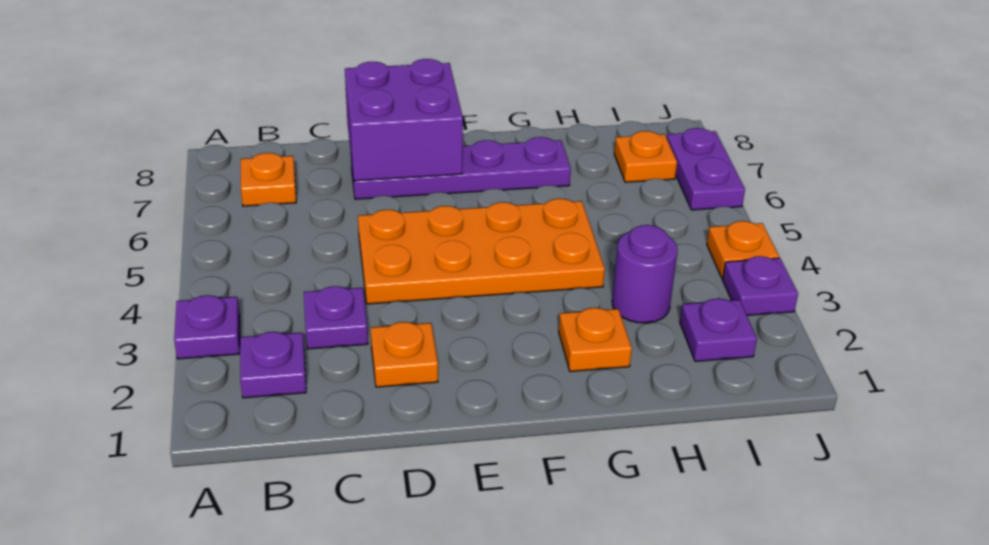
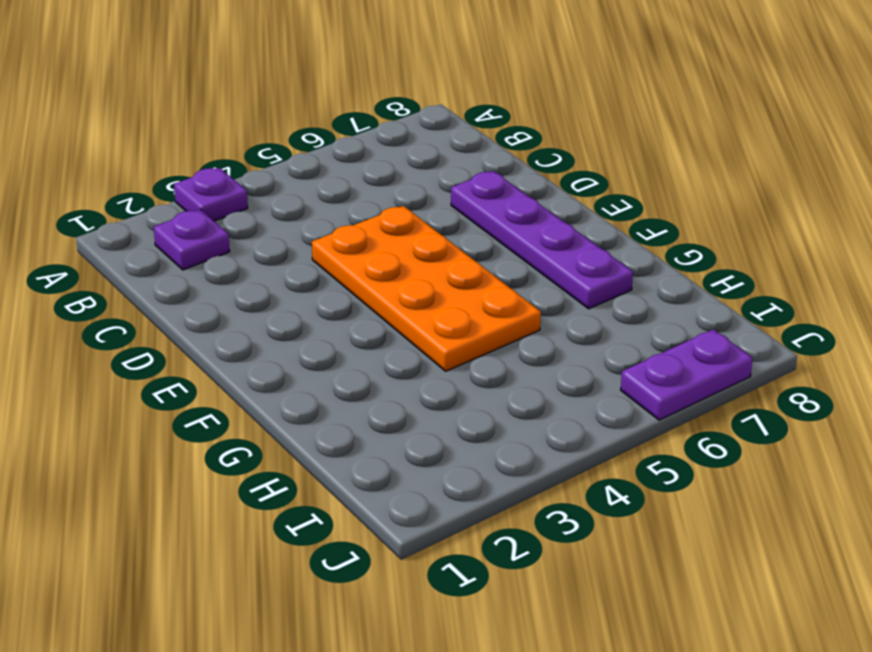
none -> orange 1x1 plate [241,153,296,206]
none -> purple 1x1 plate [304,286,368,349]
none -> orange 1x1 plate [371,322,438,387]

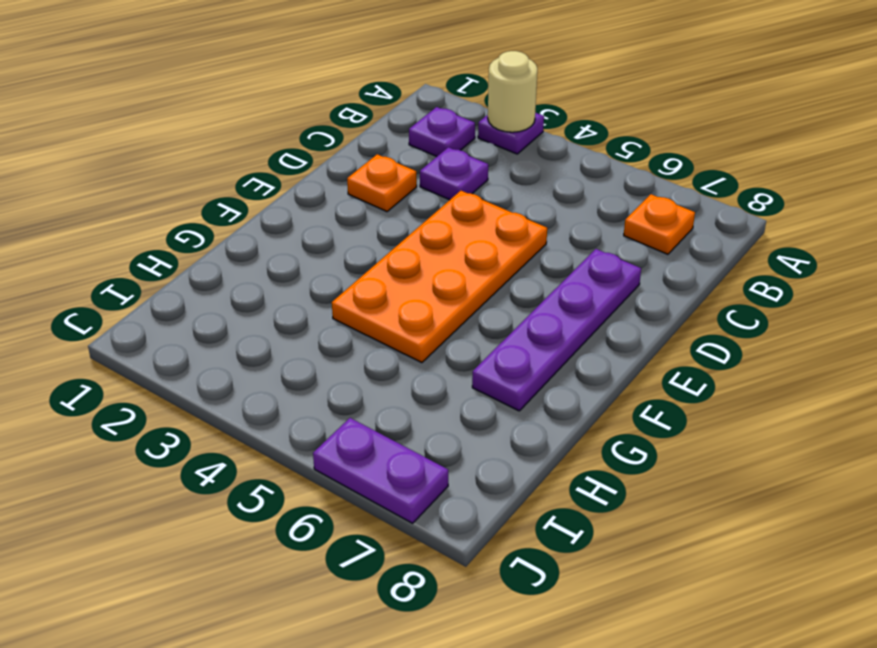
tan 1x1 round brick [488,51,537,132] -> none
none -> orange 1x1 plate [559,308,632,372]
none -> purple 1x1 round brick [612,225,678,323]
none -> purple 1x1 plate [680,299,757,361]

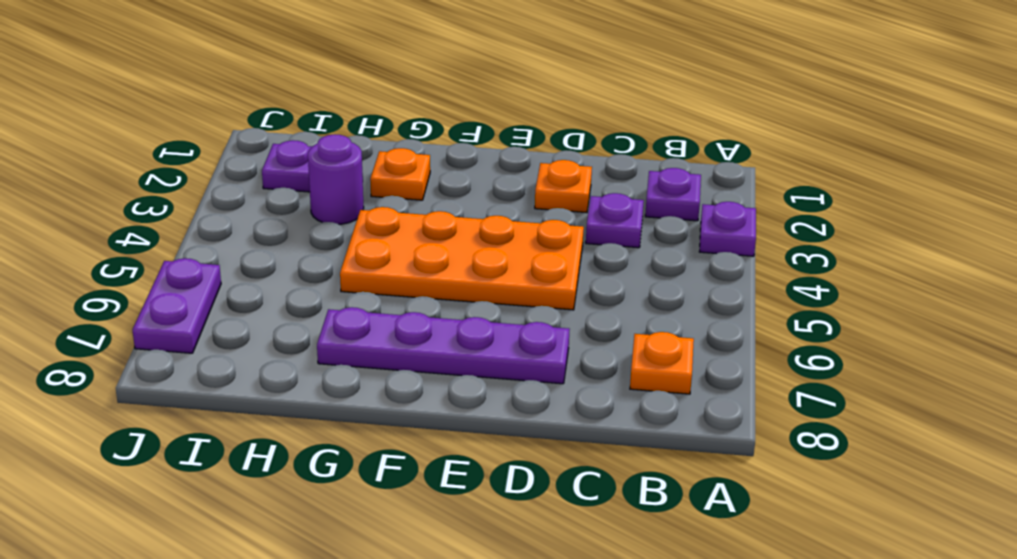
none -> orange 1x1 plate [614,131,677,182]
none -> purple 1x1 plate [723,256,798,315]
none -> orange 1x1 plate [707,221,779,278]

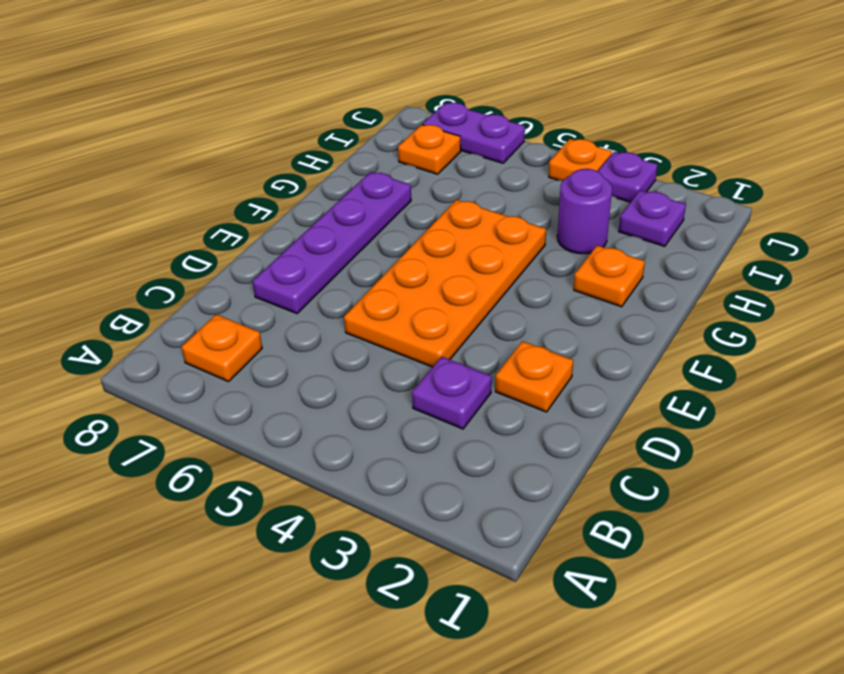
none -> purple 1x1 plate [174,295,240,359]
none -> purple 1x1 plate [240,332,306,398]
none -> purple 2x2 brick [345,59,463,181]

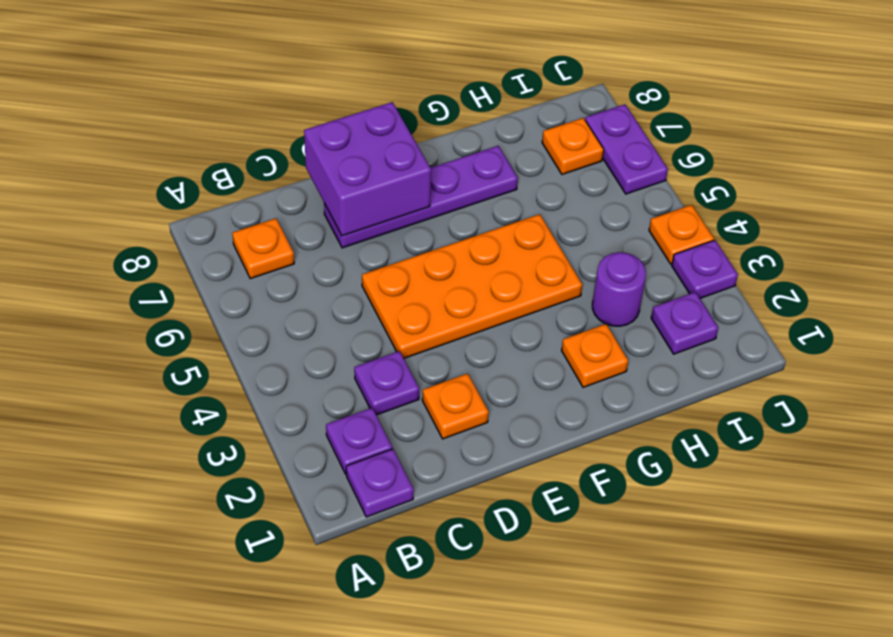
purple 1x1 plate [346,449,414,517] -> purple 1x1 plate moved to [174,295,240,359]

